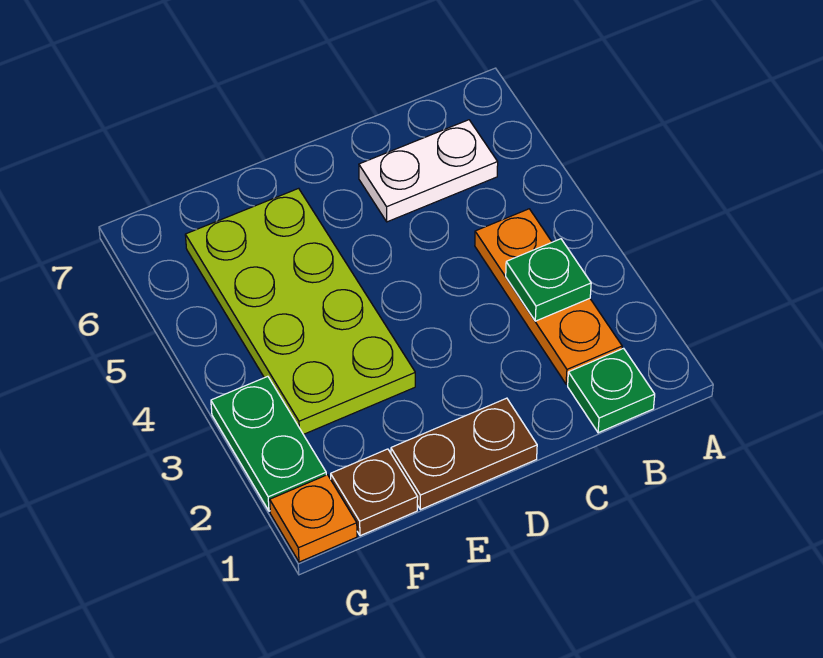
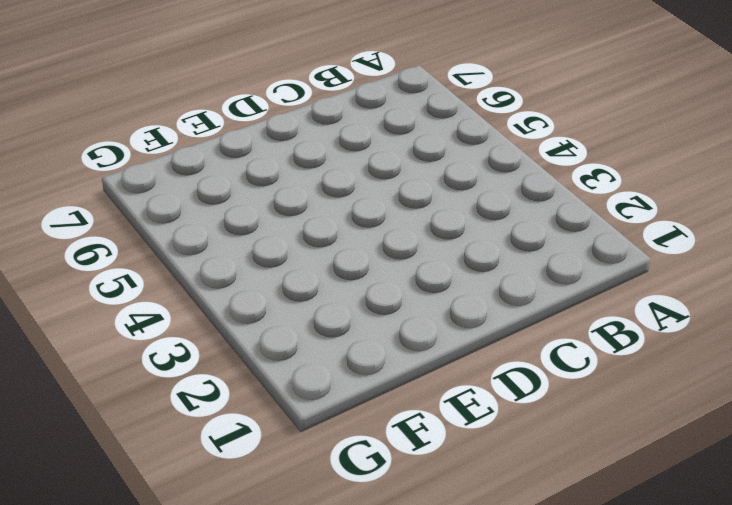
none -> green 1x1 plate [568,348,655,433]
none -> orange 1x3 plate [475,209,622,384]

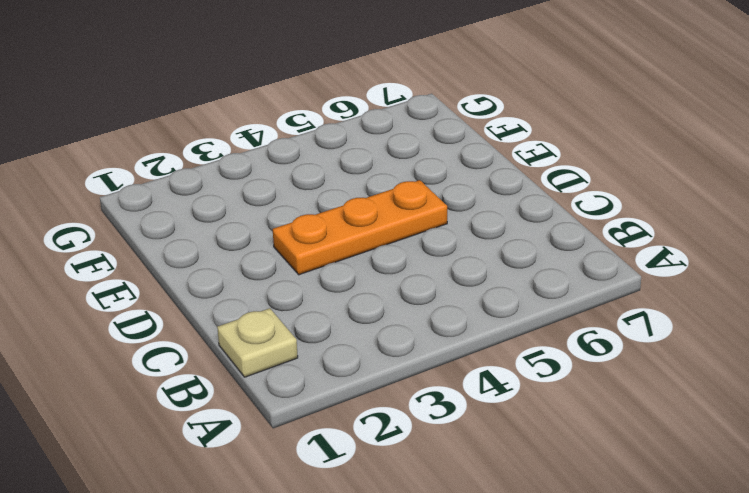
tan 1x1 plate [217,308,298,377] -> green 1x1 plate [568,348,655,433]
orange 1x3 plate [273,180,447,275] -> orange 1x3 plate moved to [475,209,622,384]
none -> white 1x2 plate [359,120,498,222]
none -> brown 1x2 plate [391,398,537,510]

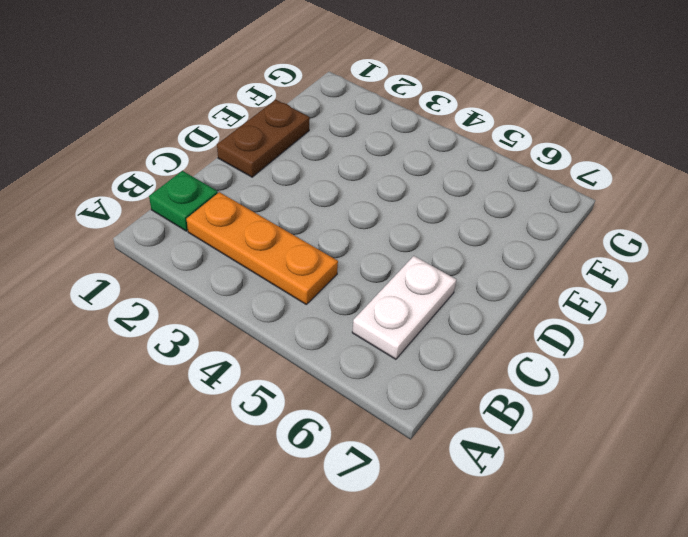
none -> lime 2x4 plate [185,188,415,434]
none -> brown 1x1 plate [331,449,418,536]

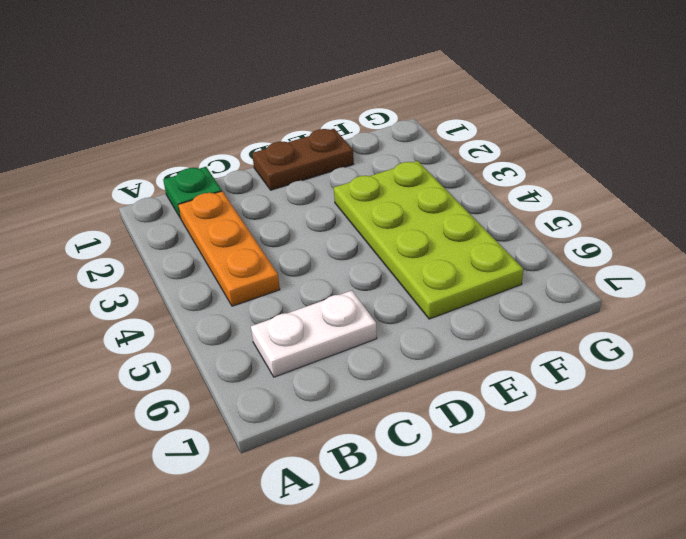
none -> brown 1x1 plate [331,449,418,536]
none -> orange 1x1 plate [270,475,357,562]

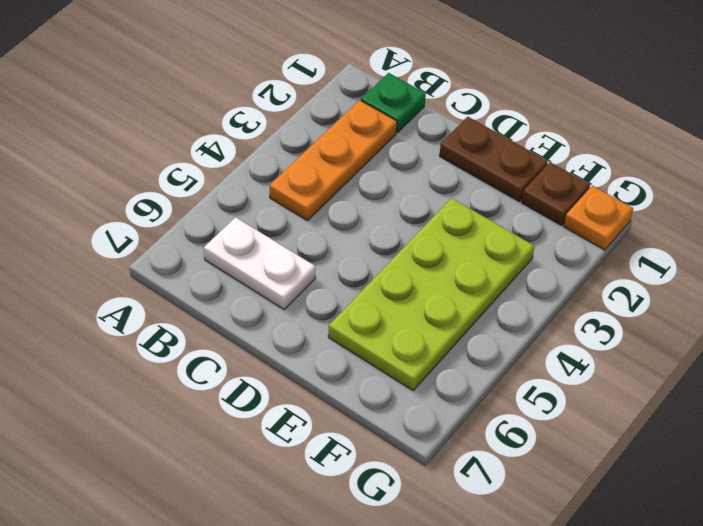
none -> green 1x2 plate [211,376,326,511]
none -> green 1x1 plate [506,239,591,321]

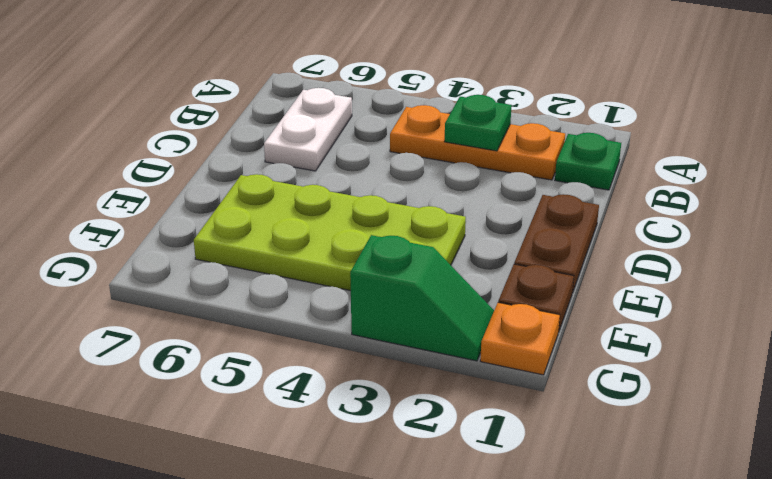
green 1x2 slope [350,235,494,361] -> green 1x2 plate [211,376,326,511]

